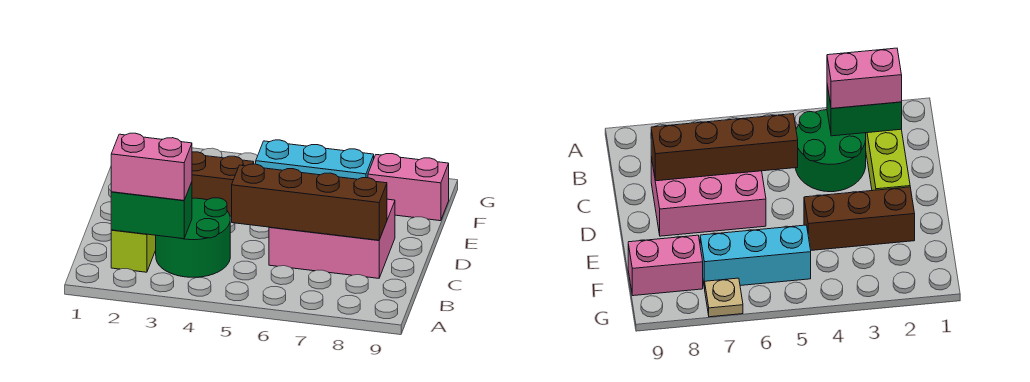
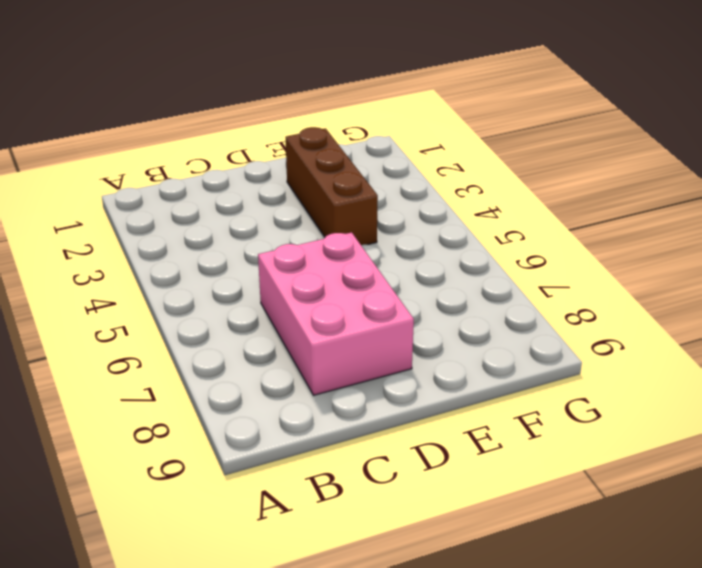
none -> lime 1x3 brick [111,230,156,272]
none -> green 2x2 round brick [156,198,230,277]

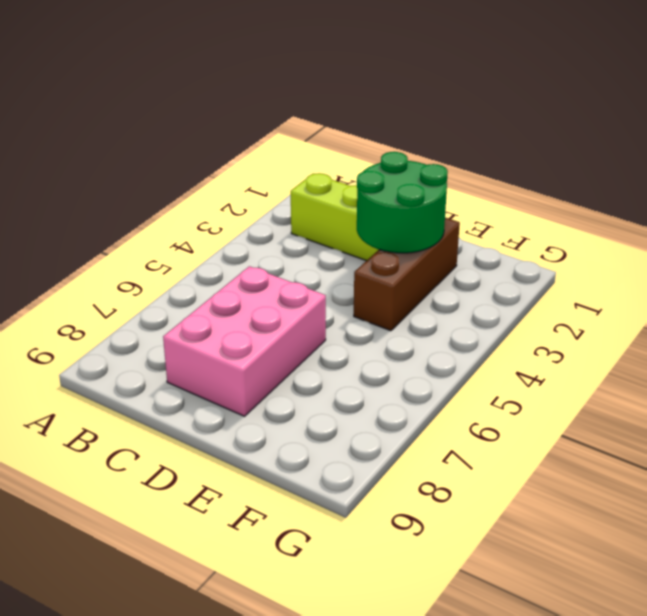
green 2x2 round brick [357,152,448,253] -> green 2x2 round brick moved to [156,198,230,277]
none -> cyan 1x3 brick [256,140,374,179]
none -> pink 1x2 brick [368,154,449,221]

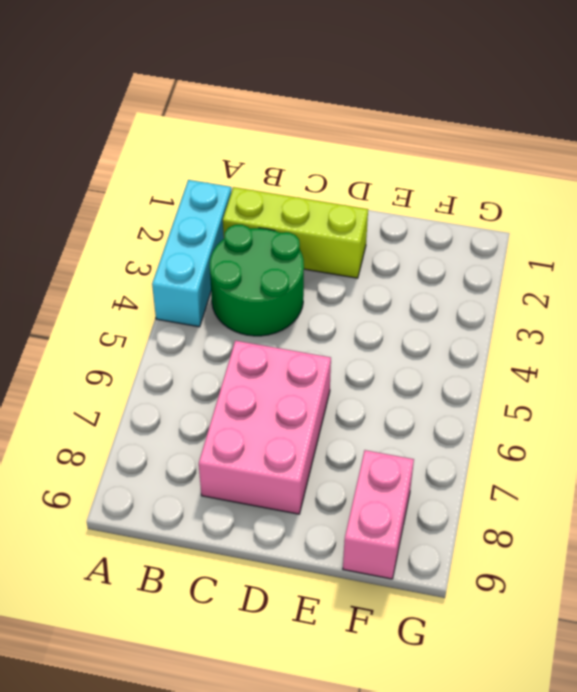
cyan 1x3 brick [152,180,231,327] -> cyan 1x3 brick moved to [256,140,374,179]
none -> brown 1x3 brick [192,152,254,217]
none -> tan 1x1 plate [705,278,743,317]

